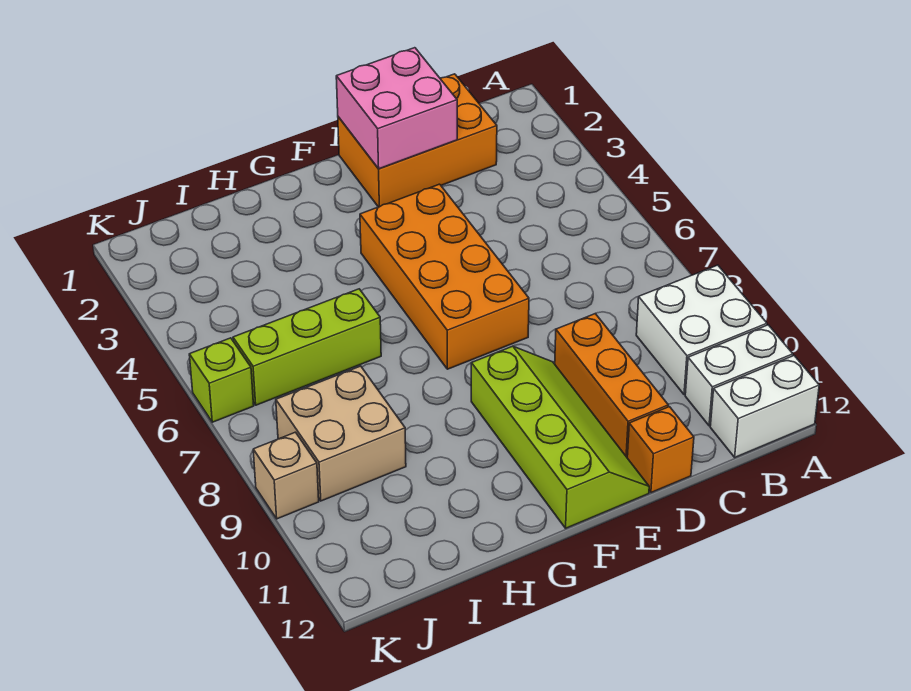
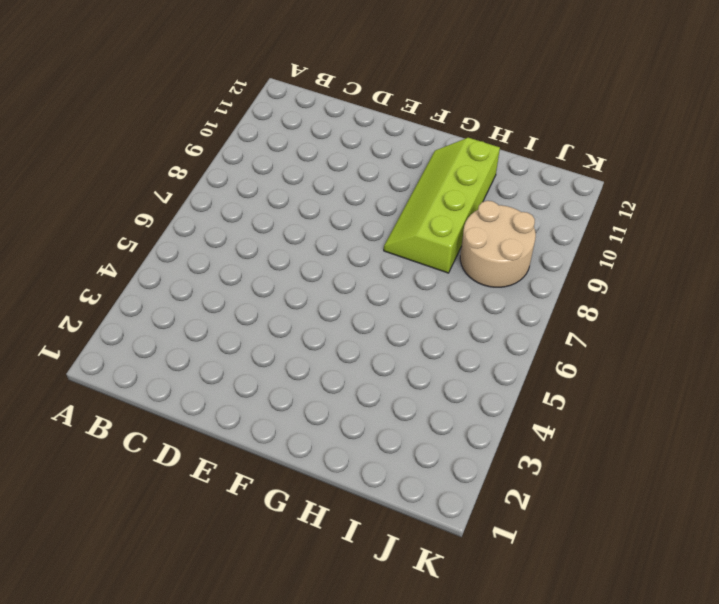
lime 2x4 slope [384,138,500,273] -> lime 2x4 slope moved to [471,346,649,528]
tan 2x2 round brick [460,201,536,287] -> tan 2x2 brick [276,366,406,501]
none -> white 2x2 brick [636,265,767,395]
none -> white 1x2 brick [685,325,793,426]
none -> white 1x2 brick [710,356,819,457]

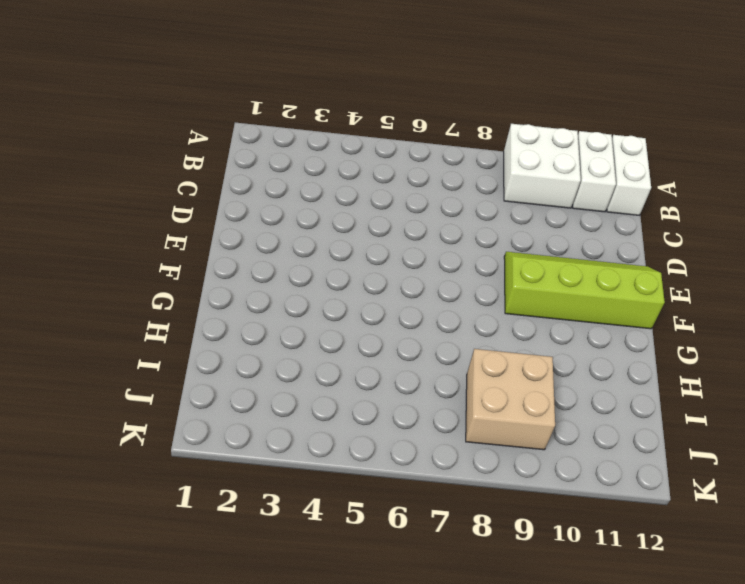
none -> orange 2x3 brick [338,74,497,207]
none -> orange 1x3 brick [555,314,668,457]
none -> orange 1x1 brick [627,407,694,493]

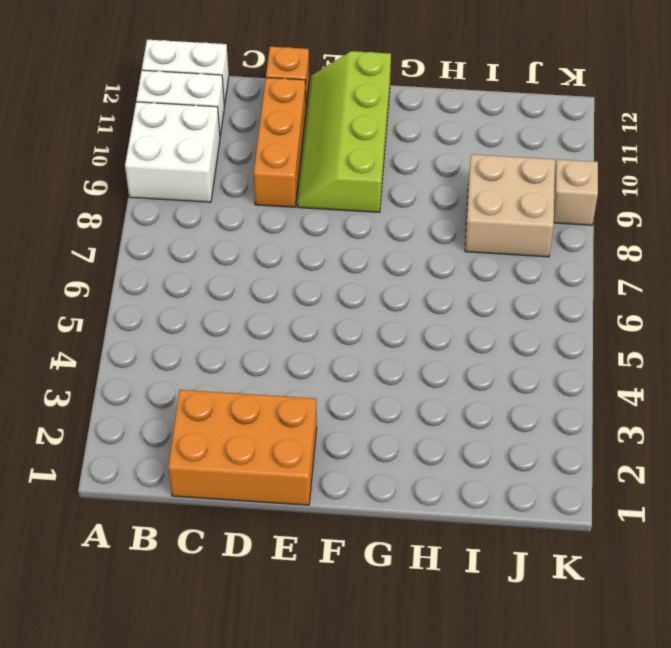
none -> orange 2x4 brick [360,184,529,369]
none -> lime 1x3 brick [233,289,381,405]
none -> lime 1x1 brick [189,338,254,422]

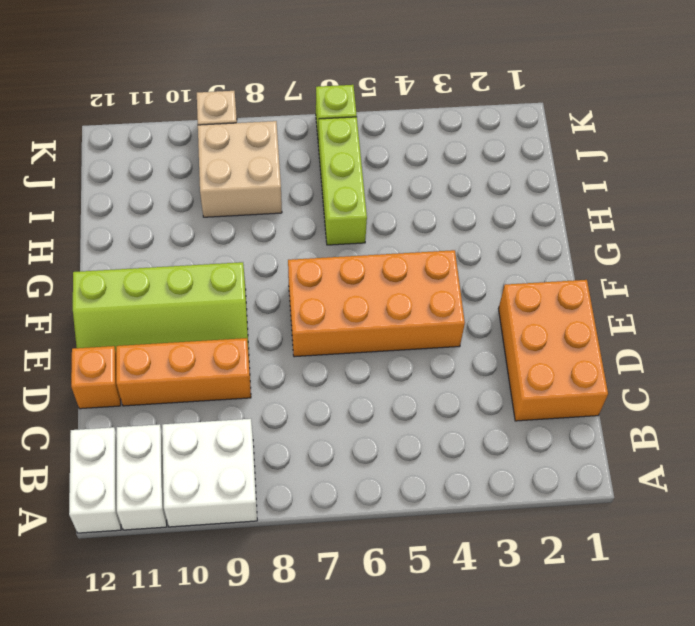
none -> pink 2x2 brick [336,48,457,169]

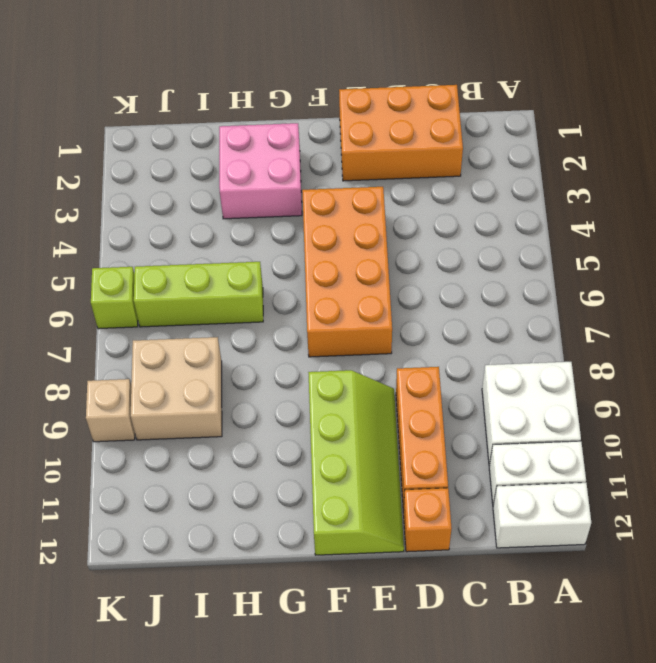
pink 2x2 brick [219,123,302,219] -> pink 2x2 brick moved to [336,48,457,169]

